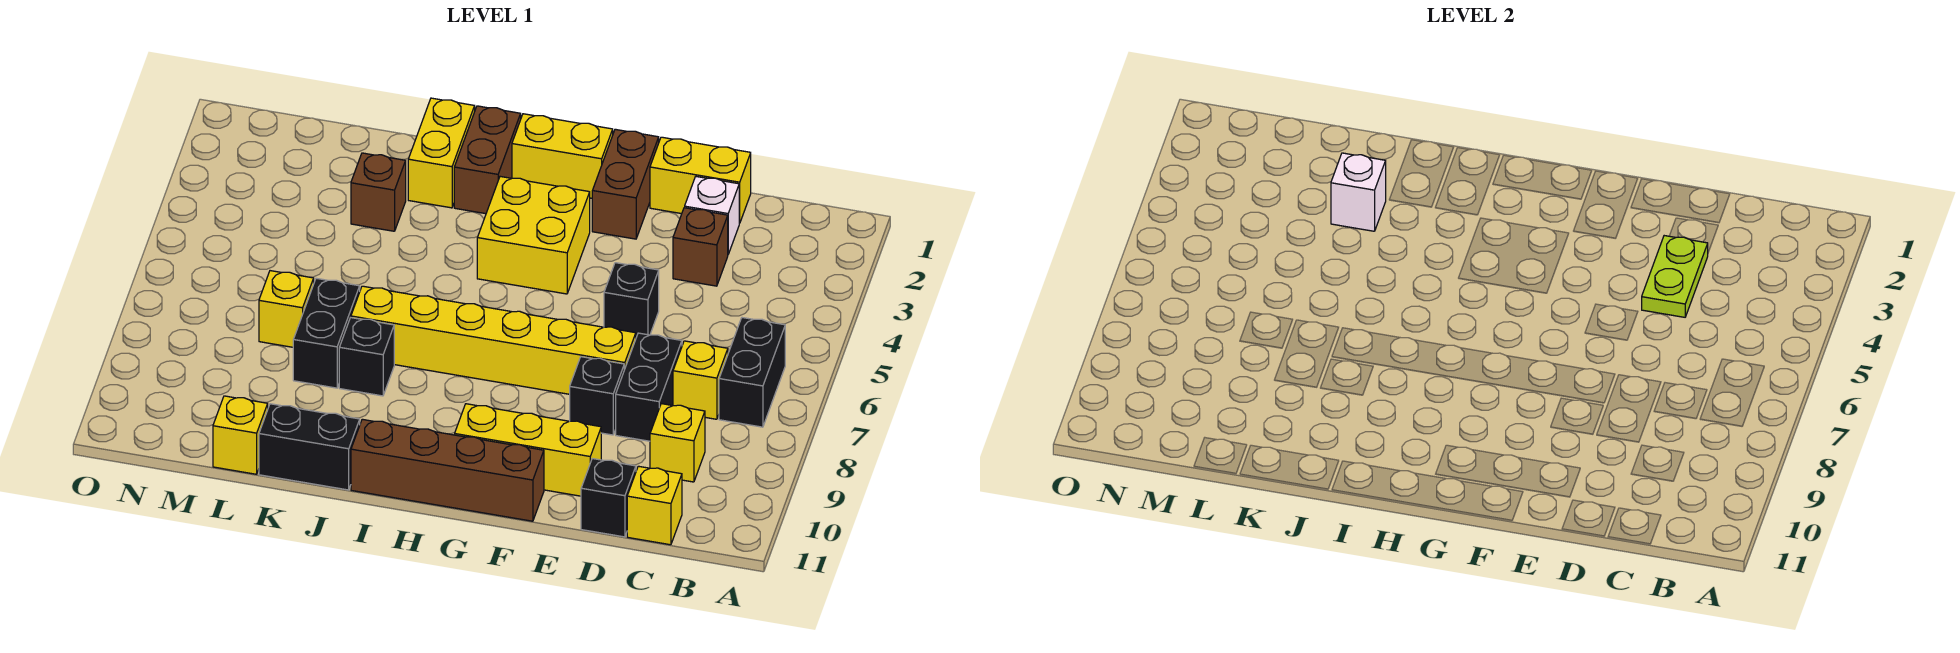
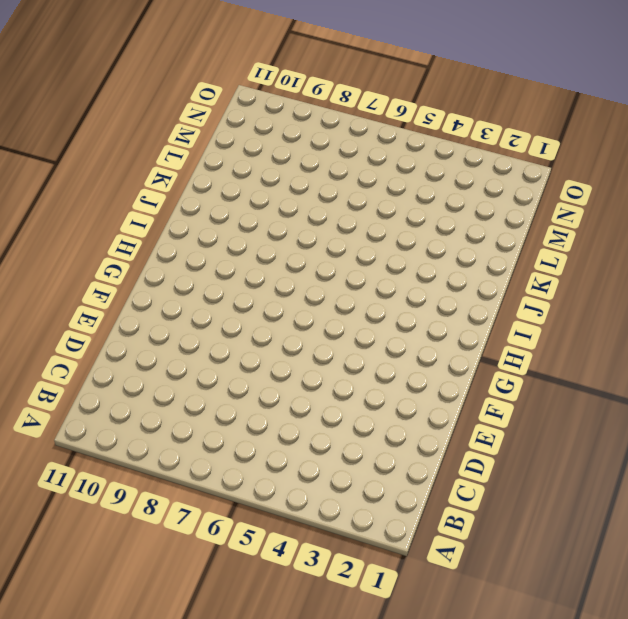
none -> black 1x2 brick [719,318,785,427]
none -> yellow 1x1 brick [673,341,728,419]
none -> yellow 1x1 brick [650,404,705,482]

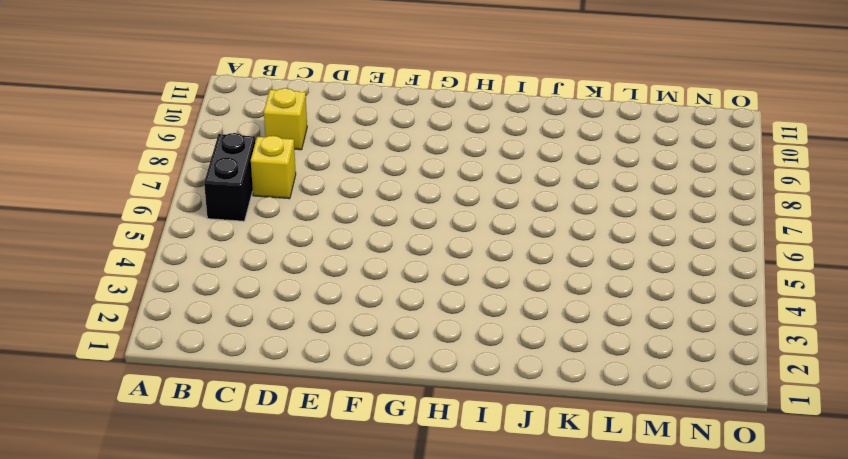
none -> yellow 1x1 brick [627,466,682,545]
none -> yellow 1x2 brick [650,137,751,223]
none -> white 1x1 brick [685,177,739,254]

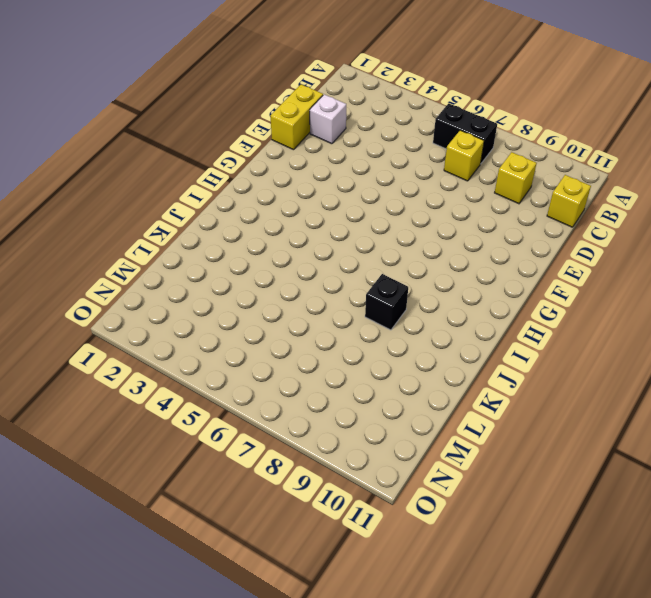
none -> brown 1x1 brick [673,208,728,286]
none -> black 1x2 brick [616,333,682,441]
none -> black 1x1 brick [581,459,636,537]

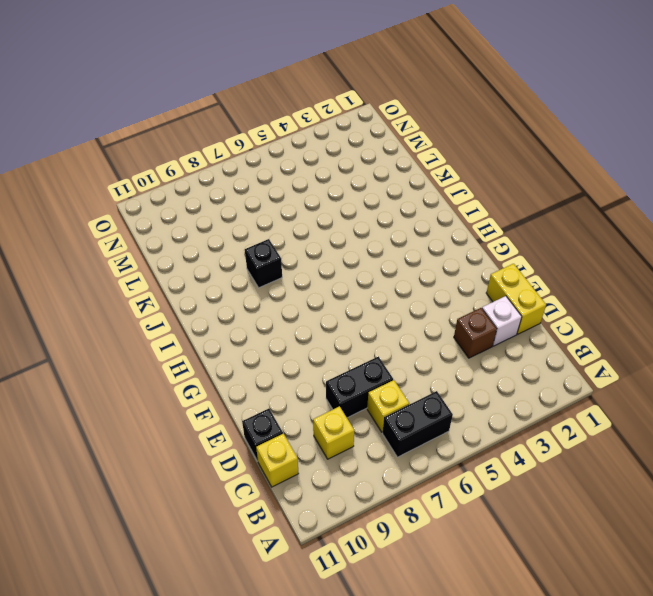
none -> black 1x1 brick [604,263,659,337]
none -> yellow 1x6 brick [351,286,636,394]
none -> black 1x1 brick [570,357,624,435]

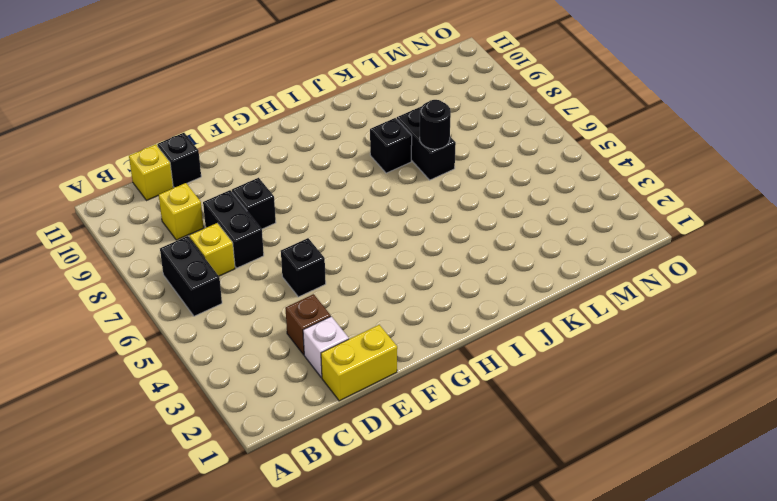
black 1x1 round brick [420,100,451,149] -> none
none -> yellow 1x6 brick [351,286,636,394]
none -> yellow 1x3 brick [455,404,601,496]
none -> brown 1x2 brick [592,129,659,239]

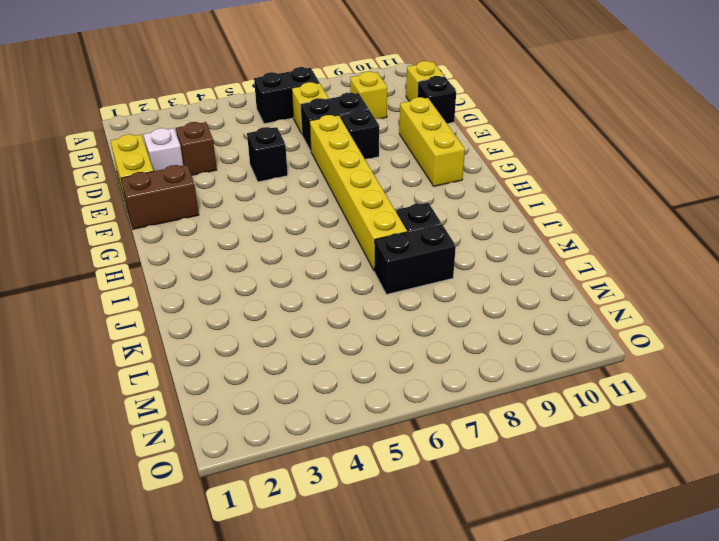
none -> brown 1x4 brick [351,419,544,521]
none -> yellow 1x2 brick [512,114,613,198]
none -> yellow 2x2 brick [477,176,590,294]

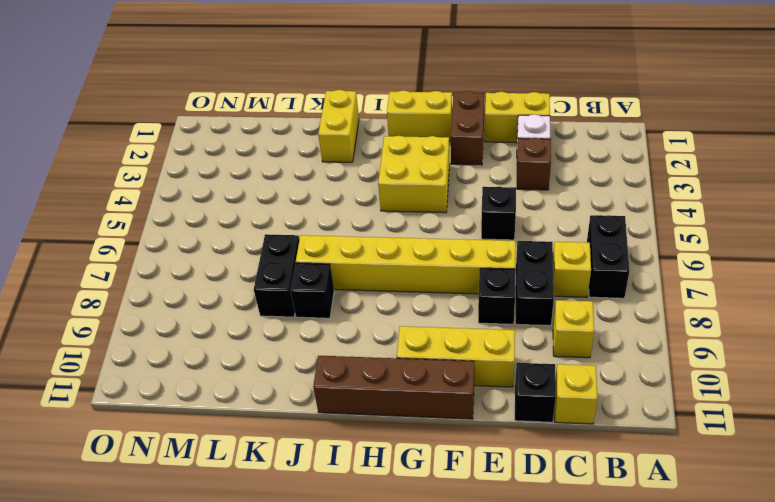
none -> brown 1x2 brick [454,106,521,214]
none -> black 1x2 brick [259,404,360,490]
none -> brown 1x1 brick [351,153,406,231]

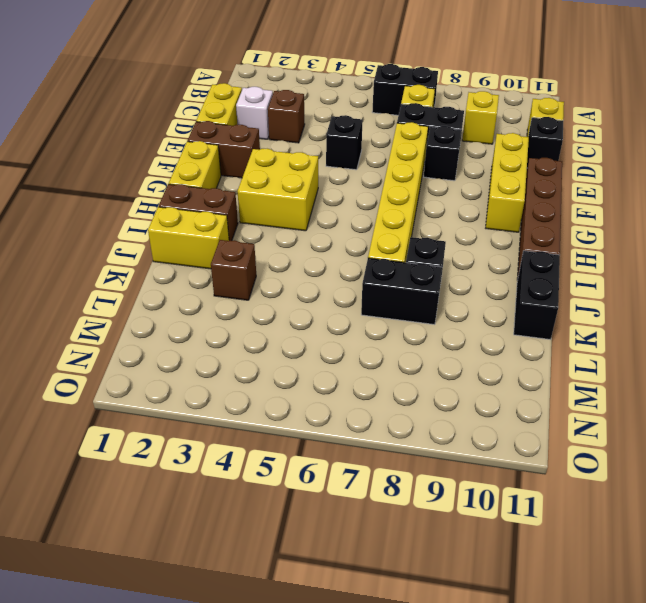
none -> yellow 1x1 brick [259,271,314,347]
none -> yellow 1x1 brick [213,396,268,474]
none -> lime 1x2 plate [1642,236,1708,317]

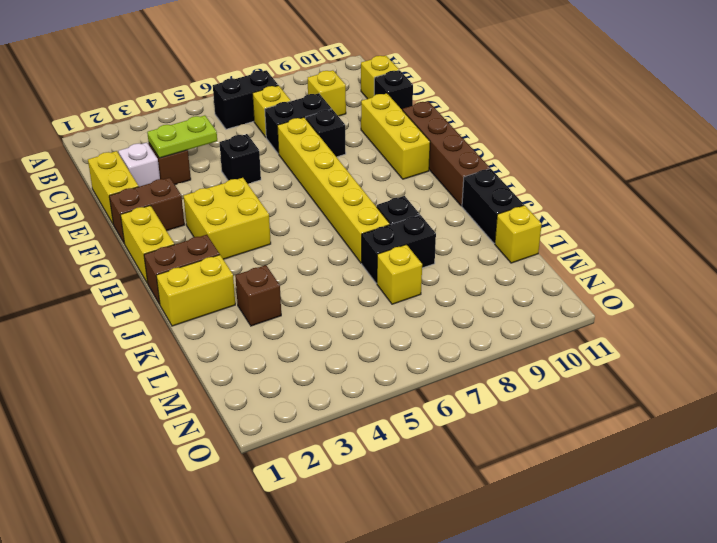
none -> white 1x1 brick [1331,153,1386,231]

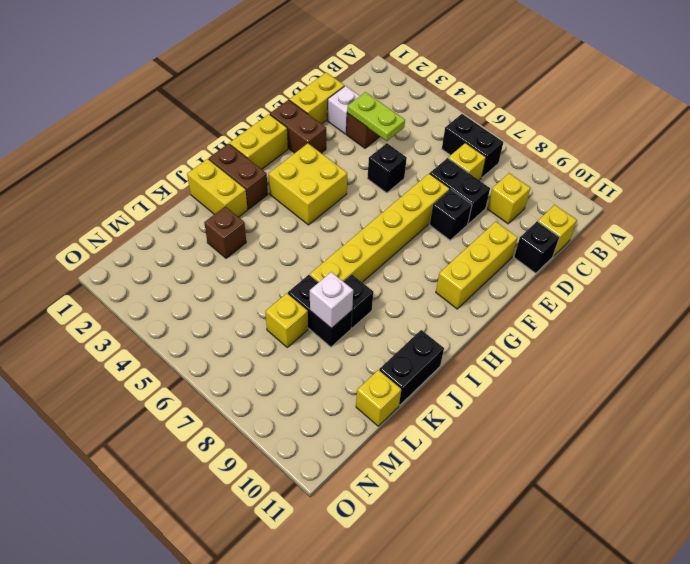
white 1x1 brick [310,272,353,328] -> white 1x1 brick moved to [1331,153,1386,231]
none -> brown 1x4 brick [351,419,544,521]

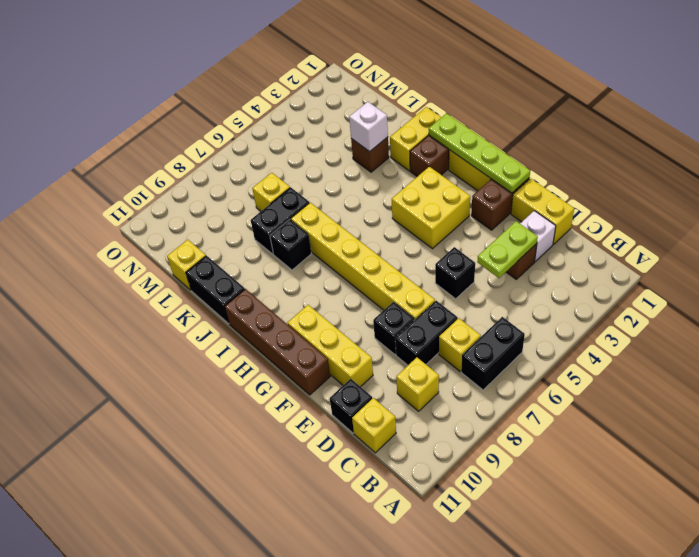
lime 1x4 plate [429,113,530,193] -> none

